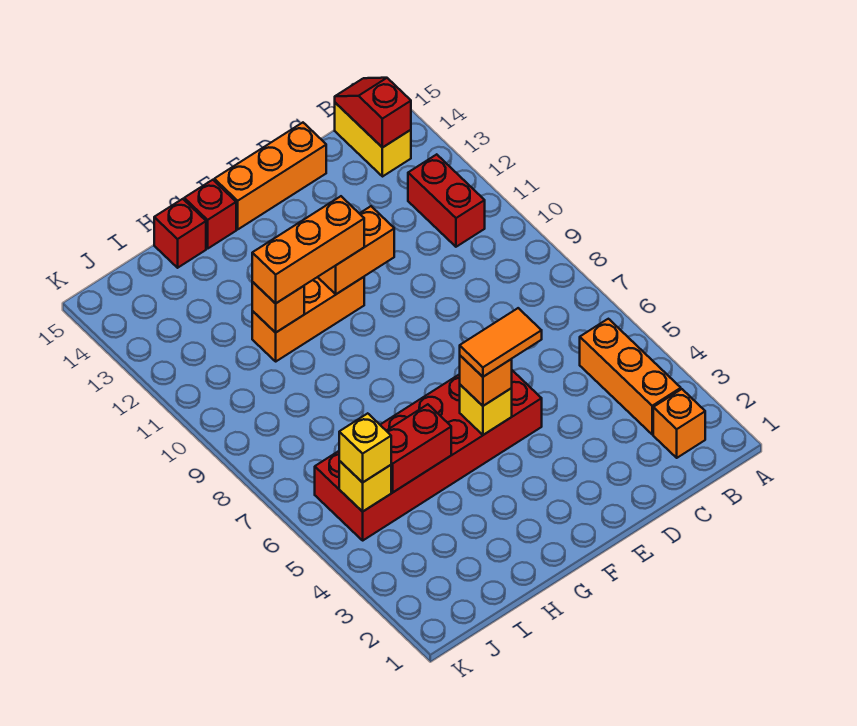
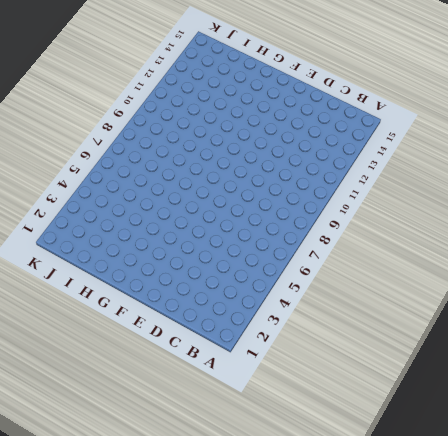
none -> orange 1x1 brick [653,389,705,458]
none -> orange 1x3 brick [580,319,681,434]
none -> red 1x2 brick [408,154,485,247]

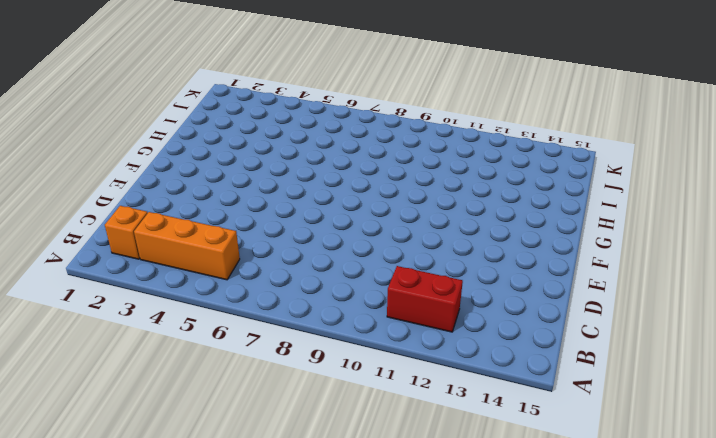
none -> yellow 1x2 brick [335,103,411,177]
none -> orange 1x3 brick [214,123,326,229]
none -> red 2x6 brick [315,370,542,540]

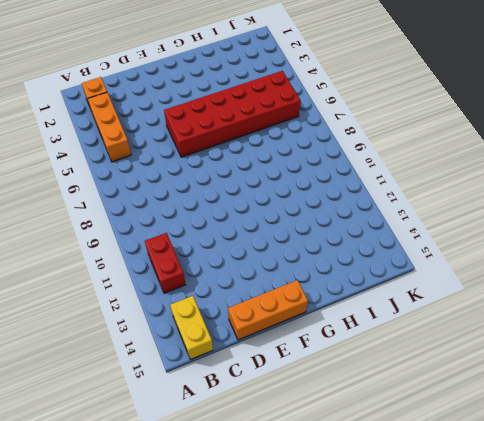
none -> orange 1x3 brick [252,277,364,361]
none -> red 1x1 brick [184,180,236,249]
none -> red 1x1 brick [154,199,206,268]

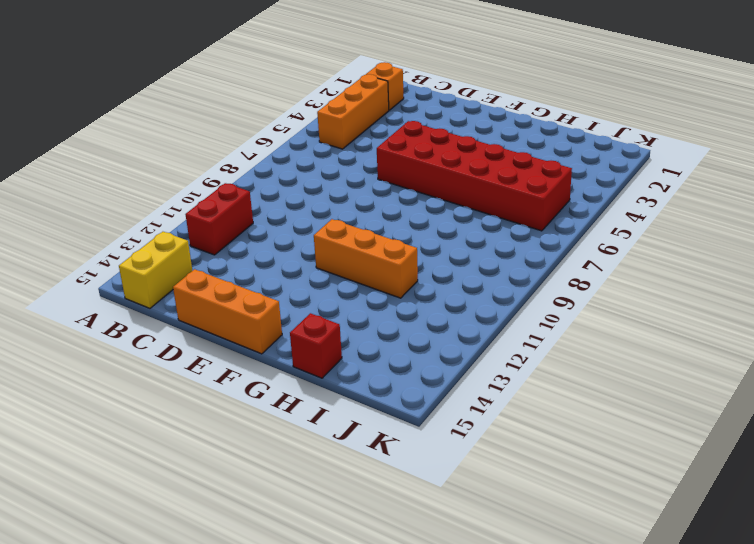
none -> red 1x1 brick [184,180,236,249]
none -> red 1x2 slope [335,78,411,148]
none -> orange 1x2 brick [318,206,394,294]

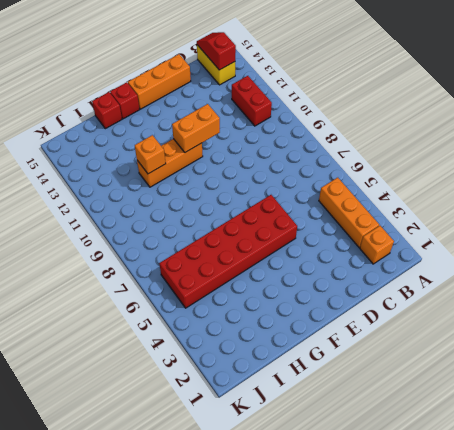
none -> yellow 1x1 brick [460,385,512,435]
none -> red 1x2 brick [387,404,451,492]
none -> yellow 1x1 brick [339,461,391,512]

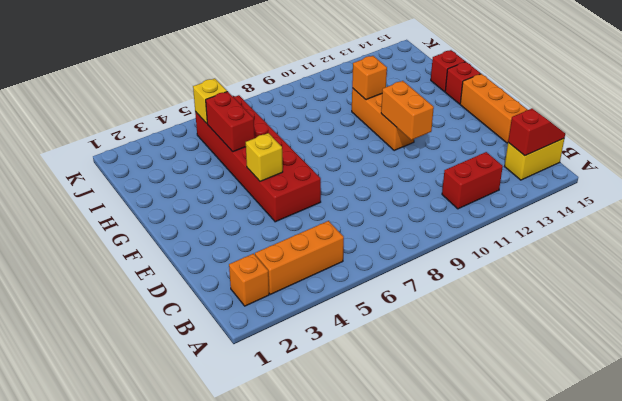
none -> orange 1x1 brick [460,356,512,406]
none -> orange 1x3 brick [252,196,364,304]
none -> yellow 1x1 brick [339,413,391,483]

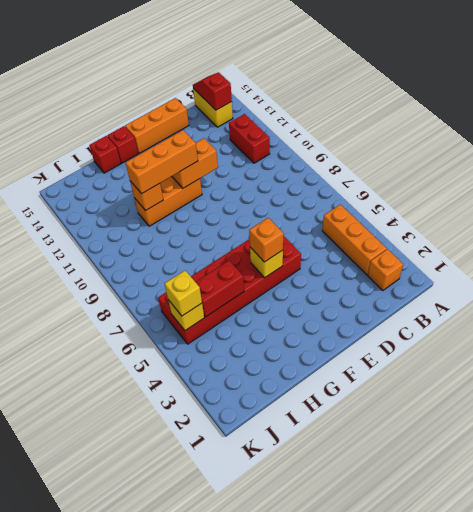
none -> orange 1x2 tile [460,308,542,377]

